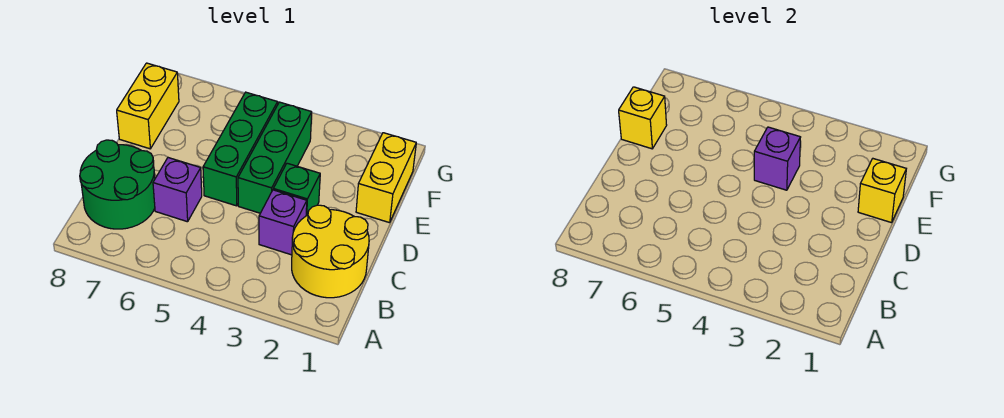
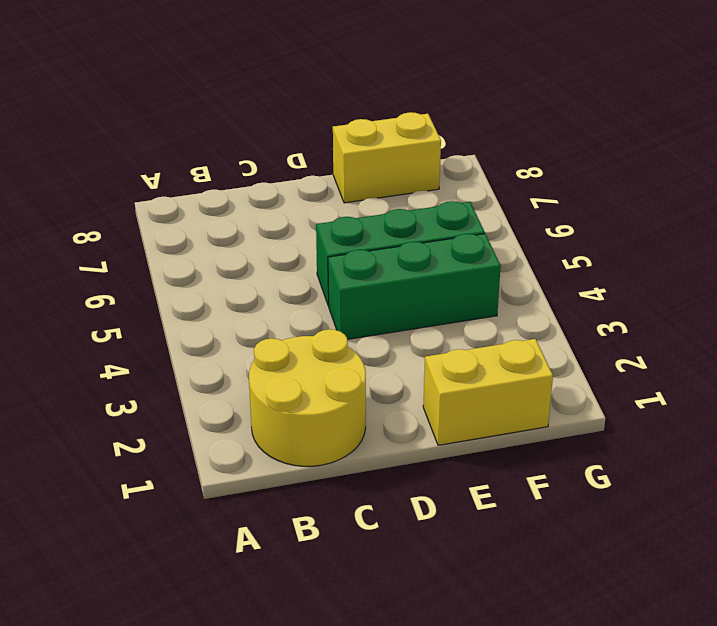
none -> green 2x2 round brick [80,140,155,229]
none -> purple 1x1 brick [259,190,307,255]
none -> purple 1x1 brick [153,158,202,222]

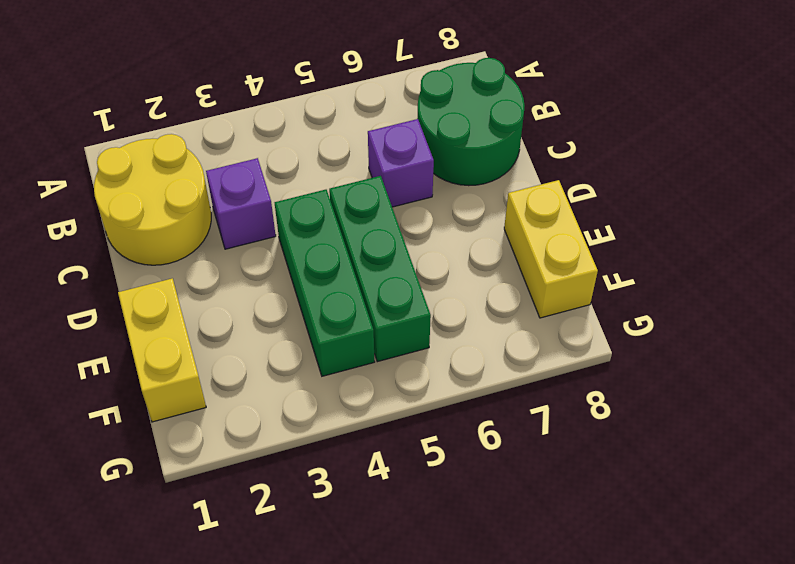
none -> green 1x1 brick [273,163,320,216]
none -> yellow 1x1 brick [858,159,906,223]
none -> purple 1x1 brick [754,127,801,190]

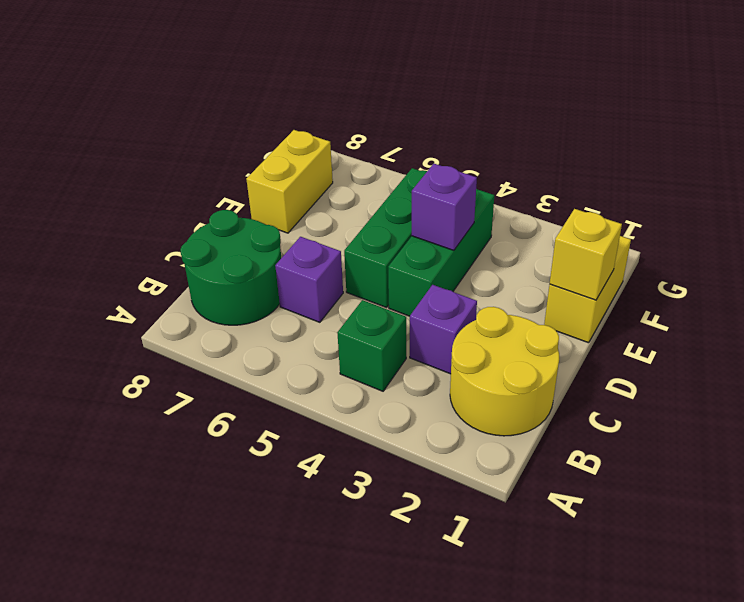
green 1x1 brick [337,300,406,391] -> green 1x1 brick moved to [273,163,320,216]
none -> yellow 1x1 brick [619,87,667,149]

